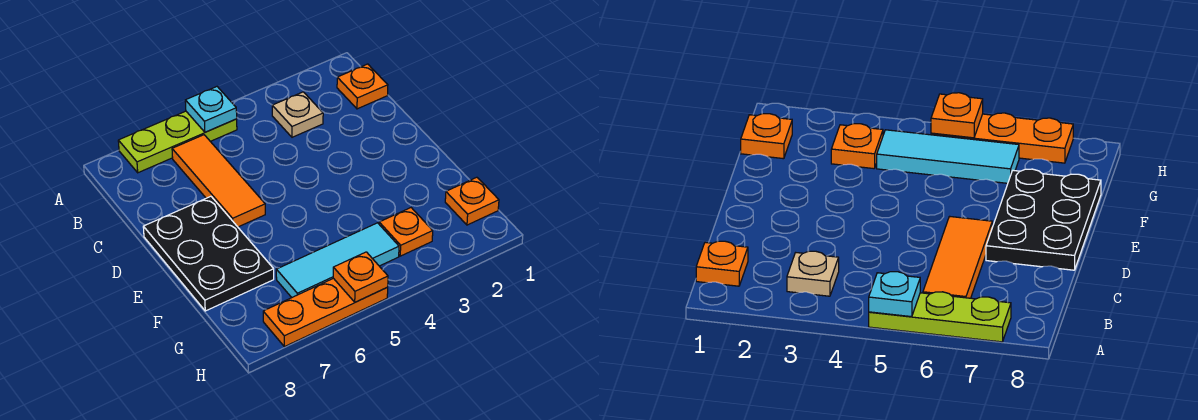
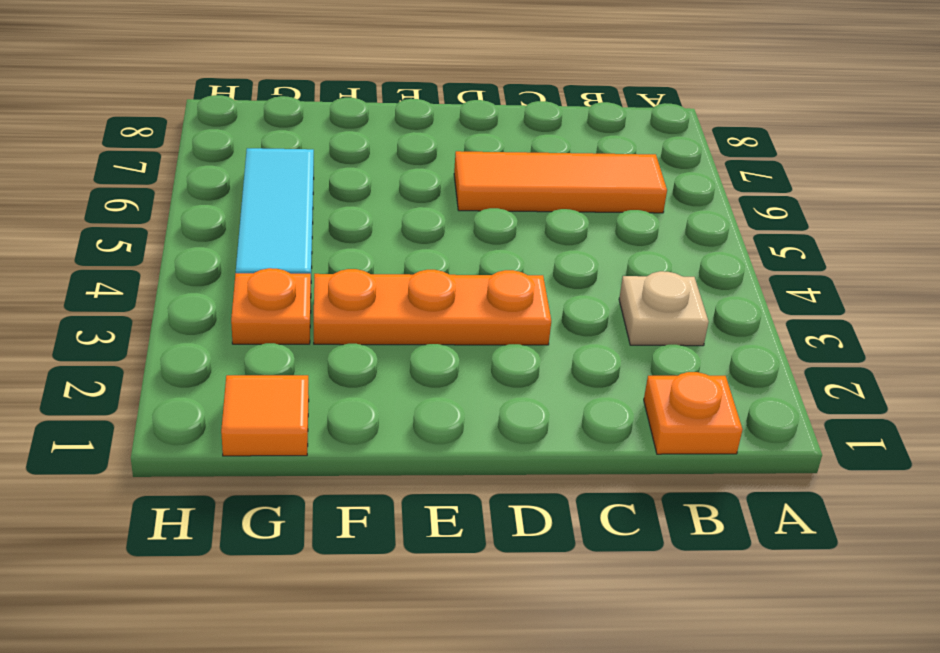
orange 1x3 plate [314,269,551,345] -> orange 1x3 plate turned to [263,278,388,347]
orange 1x1 tile [221,375,309,456] -> orange 1x1 plate [445,177,499,225]
none -> lime 1x3 plate [118,111,237,173]
none -> black 2x3 plate [143,196,274,311]

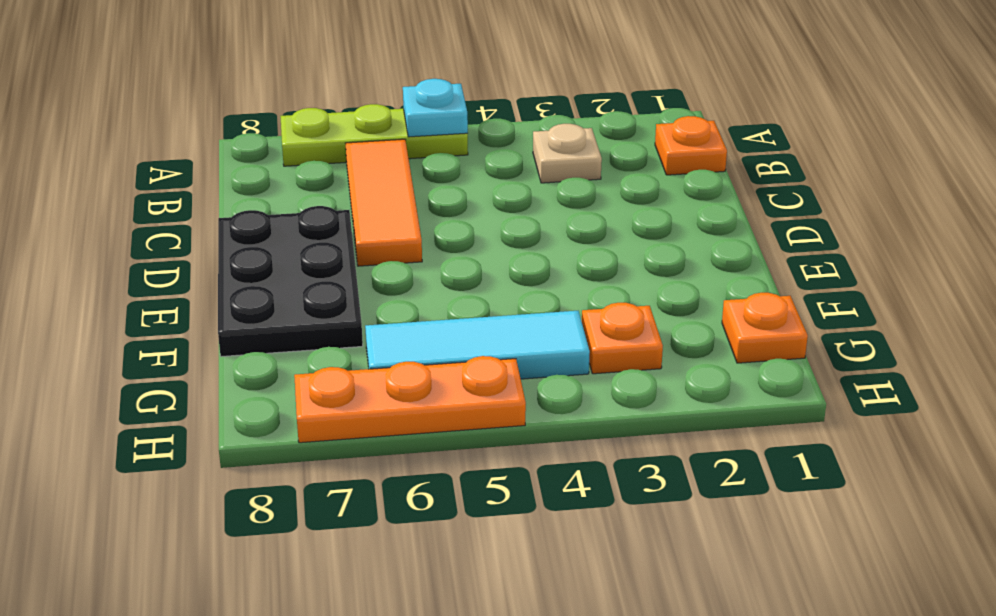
none -> orange 1x1 plate [333,252,388,302]

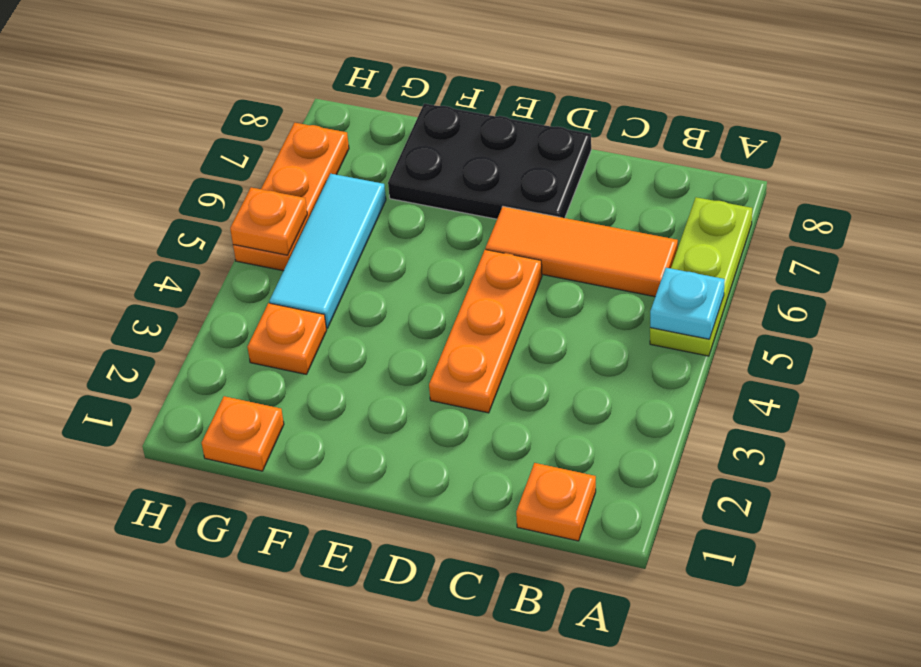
orange 1x3 plate [429,249,542,413] -> none
none -> tan 1x1 plate [272,92,323,137]

